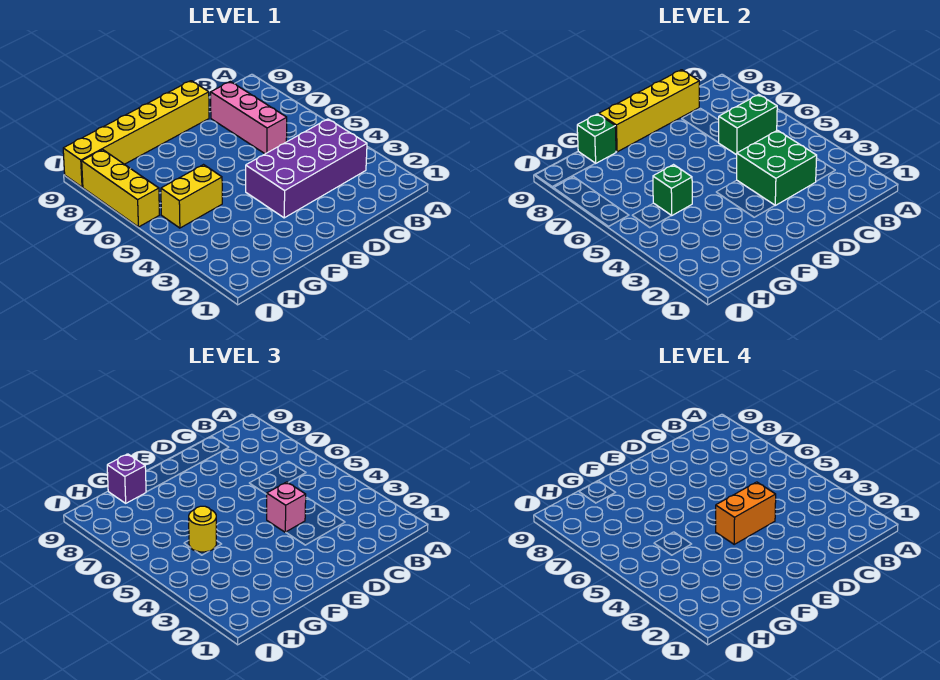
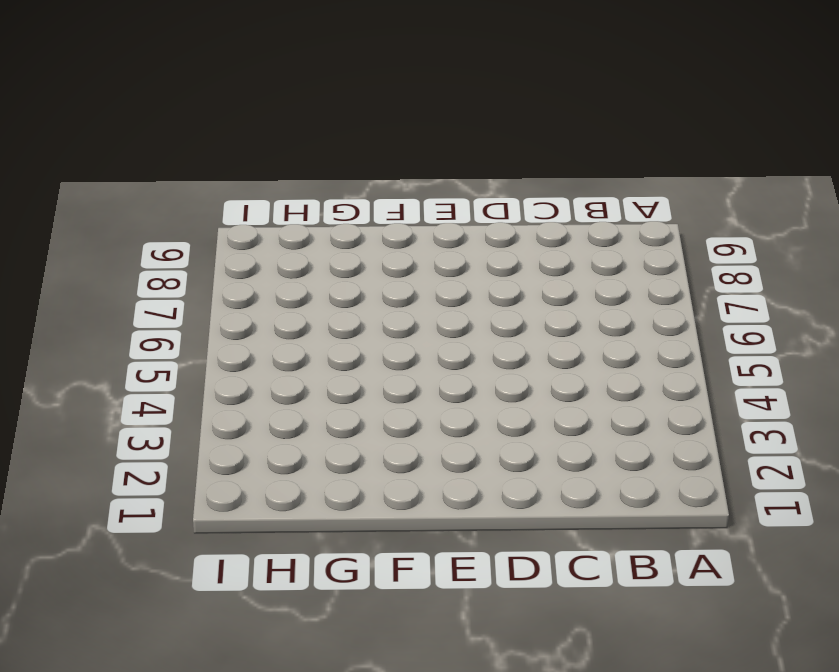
none -> purple 2x4 brick [246,119,367,218]
none -> pink 1x3 brick [211,82,287,154]
none -> yellow 1x6 brick [63,81,209,187]

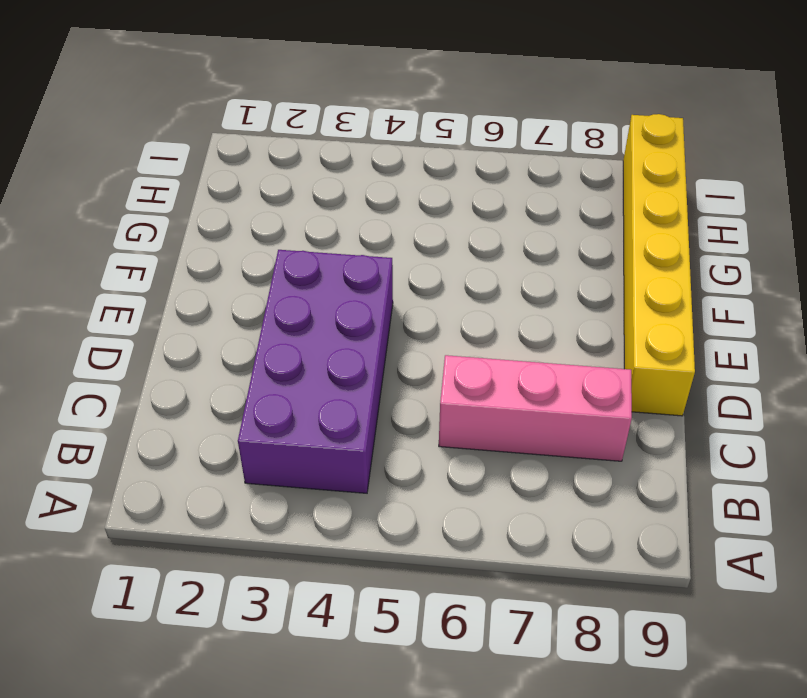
none -> yellow 1x2 brick [161,165,222,228]
none -> yellow 1x3 brick [82,150,159,227]
none -> green 1x2 brick [718,94,777,155]

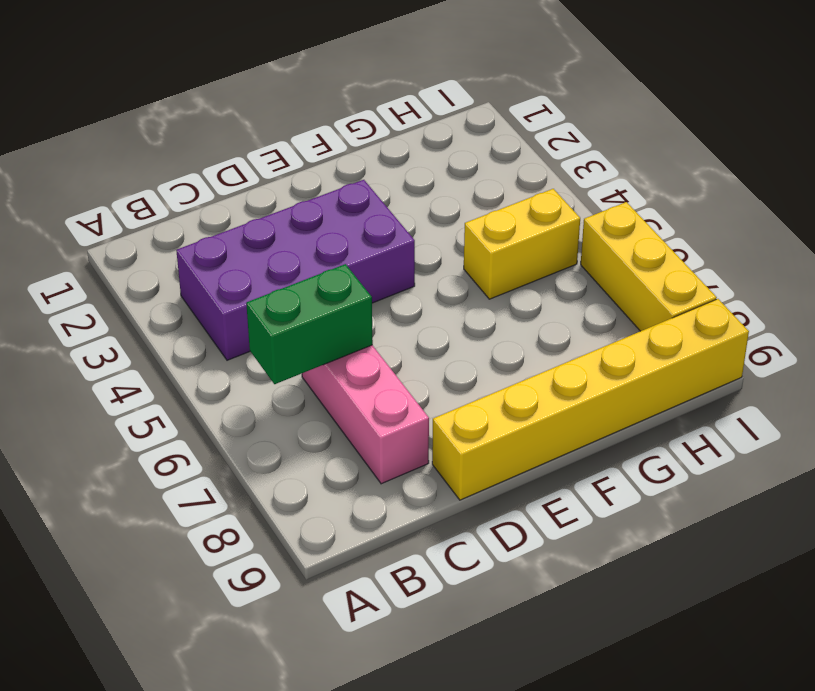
none -> green 2x2 brick [737,130,817,205]
none -> yellow 1x4 brick [599,70,699,152]
none -> green 1x1 brick [653,165,692,216]

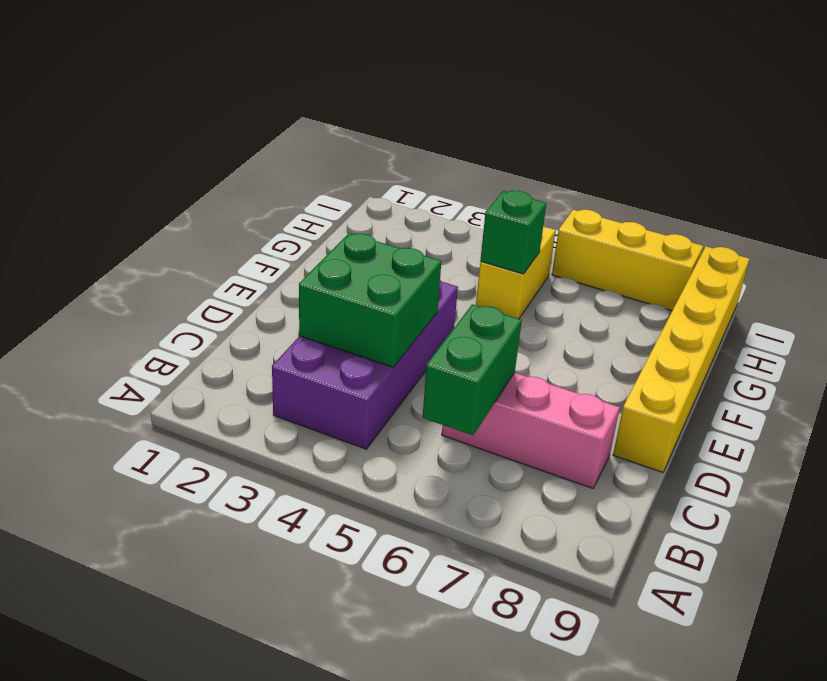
none -> yellow 1x4 brick [599,70,699,152]
none -> green 1x1 brick [577,114,616,163]
none -> pink 1x1 brick [267,482,306,532]

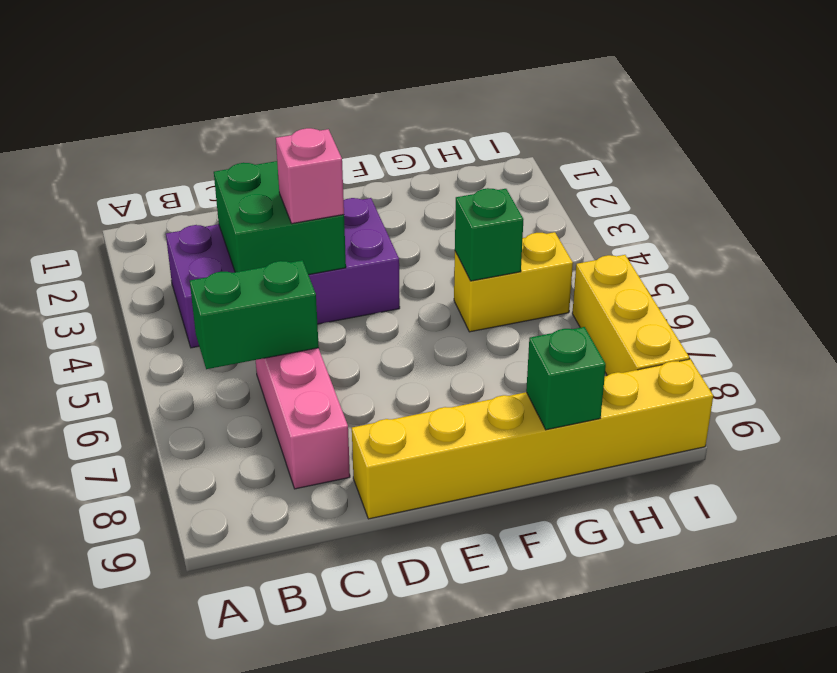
none -> yellow 1x4 brick [599,70,699,152]
none -> yellow 1x1 round brick [189,506,216,552]
none -> purple 1x1 brick [107,454,146,503]

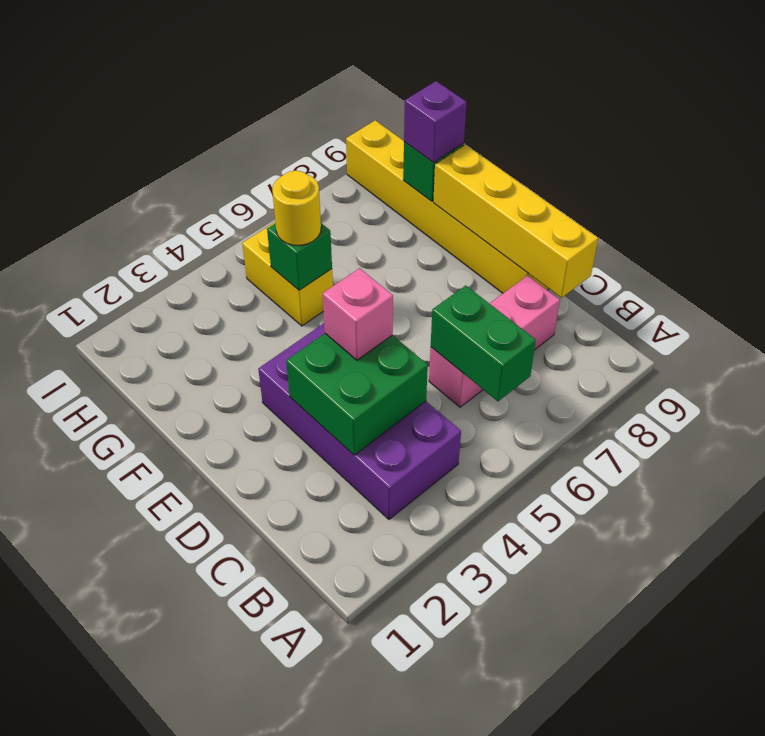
none -> yellow 1x3 brick [82,150,159,227]
none -> orange 1x2 brick [716,482,776,544]

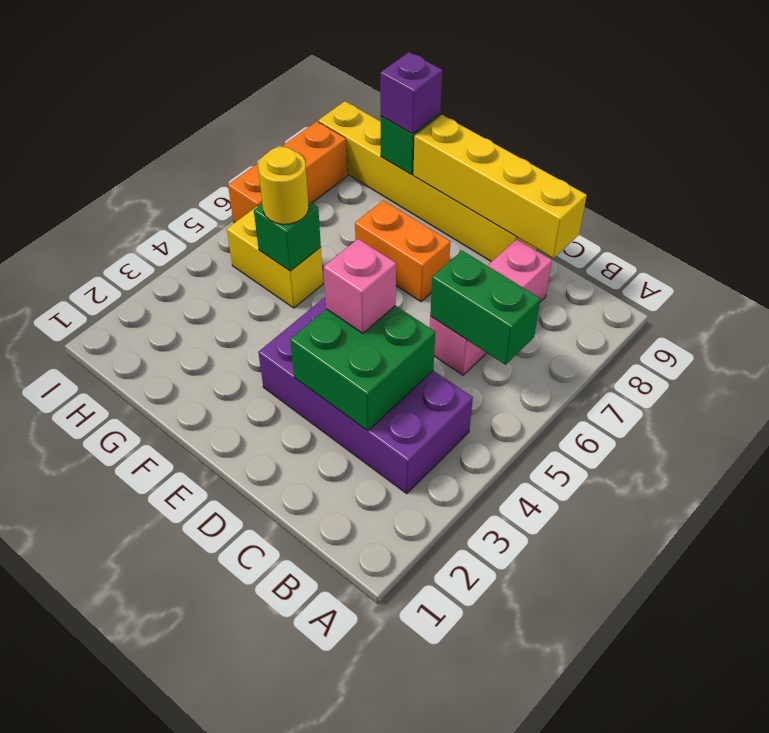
orange 1x2 brick [355,200,451,302] -> orange 1x2 brick moved to [716,482,776,544]
orange 1x3 brick [228,121,347,223] -> yellow 1x3 brick [82,150,159,227]

